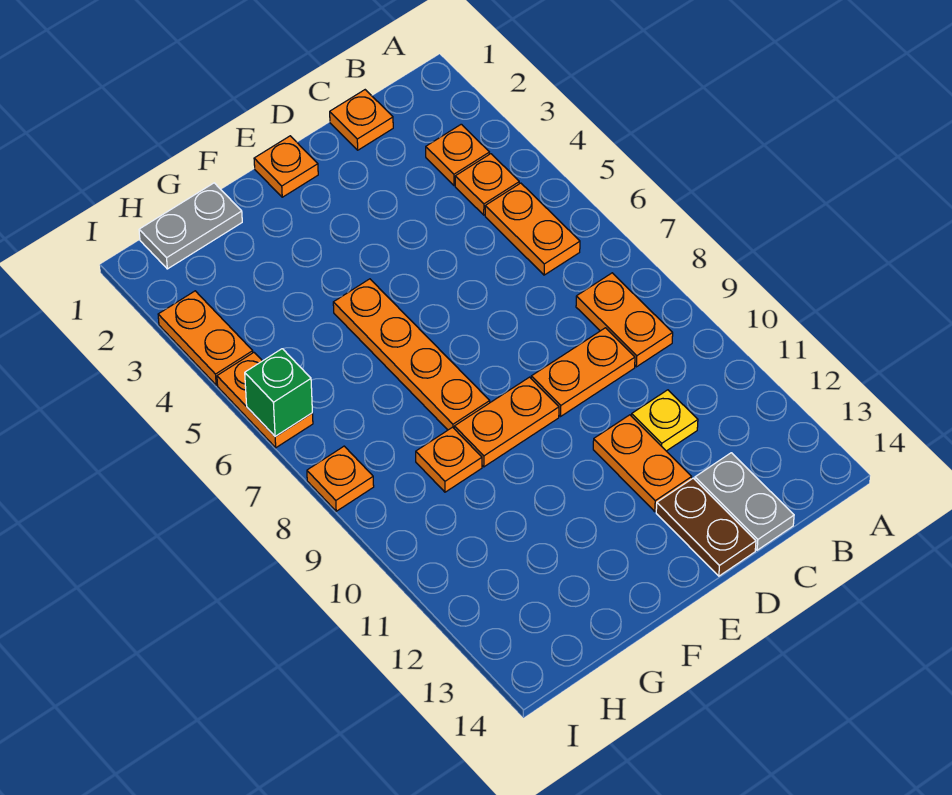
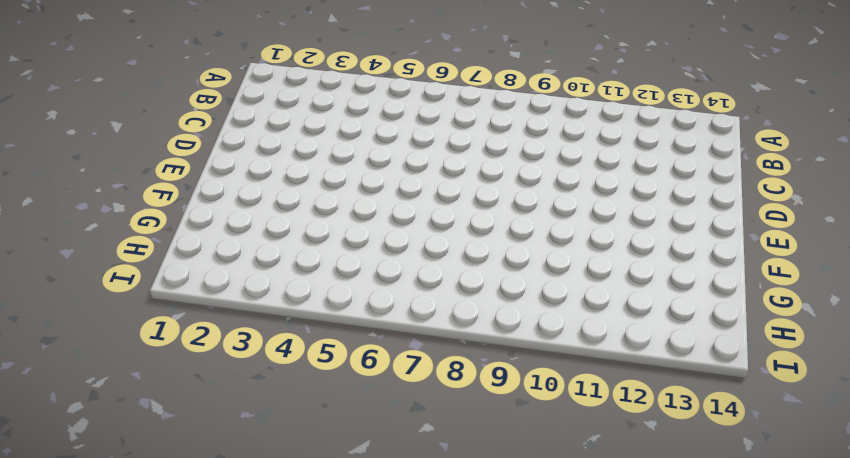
none -> orange 1x1 plate [426,124,489,186]
none -> orange 1x1 plate [455,154,519,215]
none -> orange 1x2 plate [485,183,580,275]

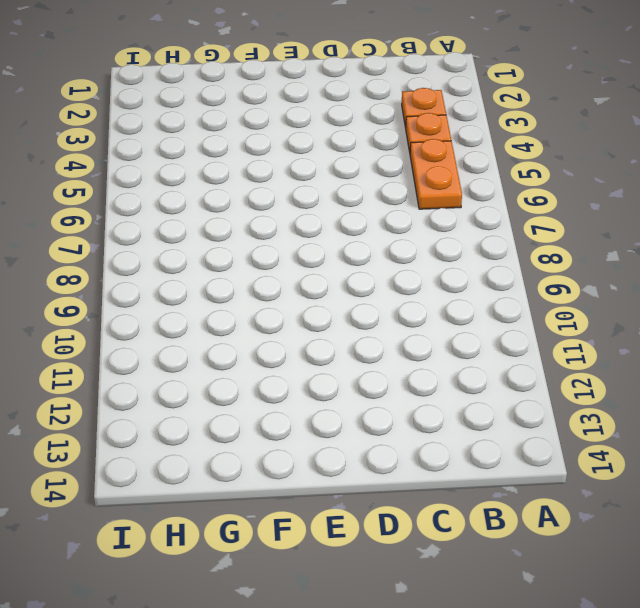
none -> orange 1x2 plate [576,273,673,367]
none -> orange 1x1 plate [330,90,393,150]
none -> orange 1x2 plate [531,328,635,416]

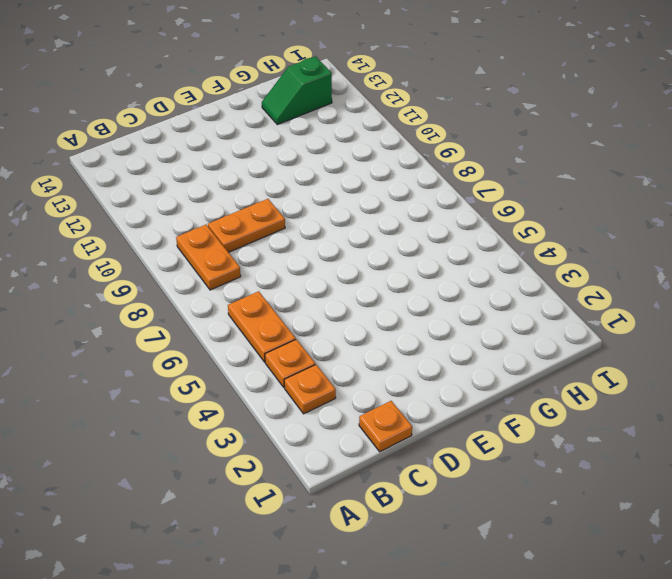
green 1x2 slope [262,56,332,125] -> none
none -> yellow 1x1 plate [632,390,698,451]
none -> grey 1x2 plate [695,453,794,550]
none -> orange 1x2 plate [593,415,692,511]

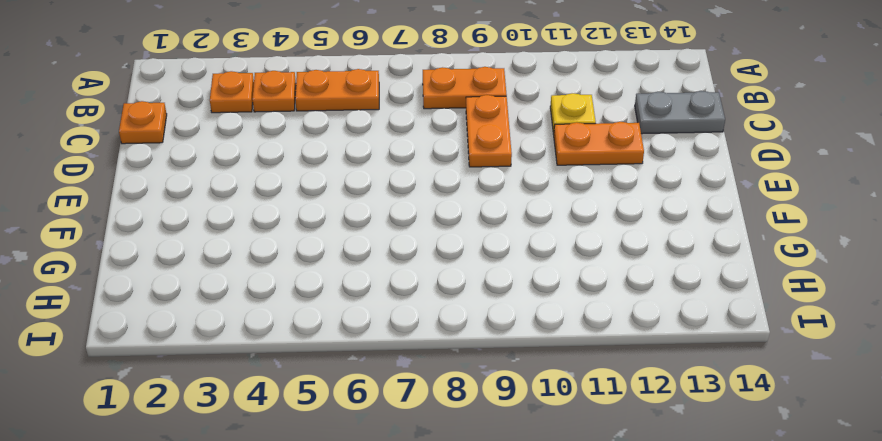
none -> brown 1x2 plate [656,478,756,576]
none -> orange 1x1 plate [254,136,318,197]
none -> orange 1x2 plate [454,377,559,467]

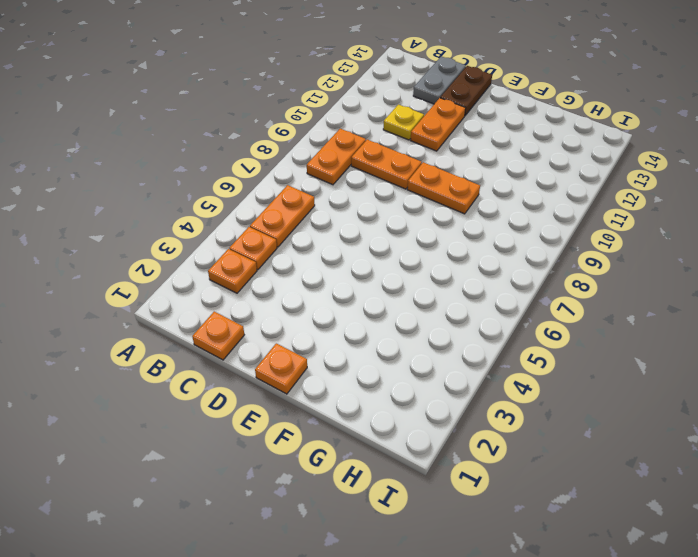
none -> orange 1x4 plate [333,279,490,430]
none -> grey 1x2 plate [139,183,242,269]
none -> orange 1x1 plate [416,427,482,492]

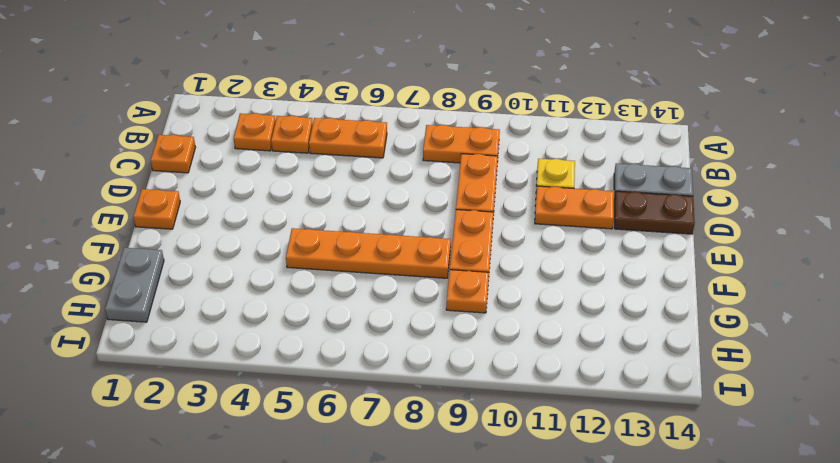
none -> orange 1x2 plate [158,291,253,385]
none -> orange 1x2 plate [217,353,313,448]
none -> orange 1x1 plate [307,446,374,511]

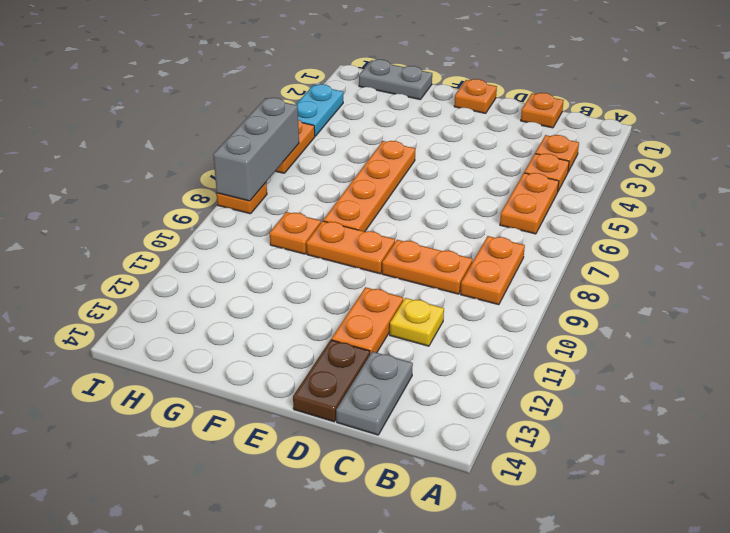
cyan 1x2 plate [296,84,343,136] -> orange 1x2 plate [158,291,253,385]
grey 1x3 brick [213,98,299,201] -> green 1x1 brick [245,349,312,436]

